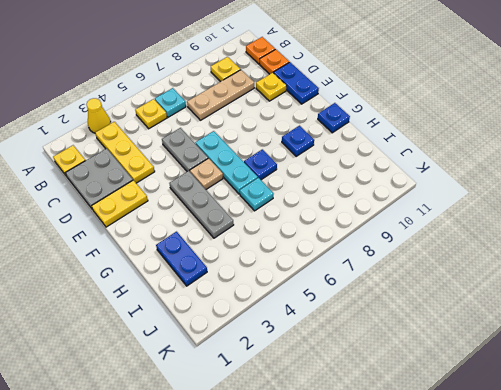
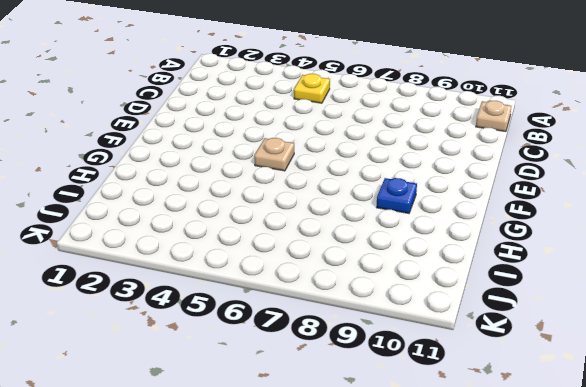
tan 1x1 plate [476,101,512,132] -> orange 1x1 plate [246,37,275,64]
none -> yellow 1x1 cone [86,98,111,133]
none -> yellow 1x1 plate [53,145,85,175]
none -> yellow 1x3 plate [95,122,155,183]

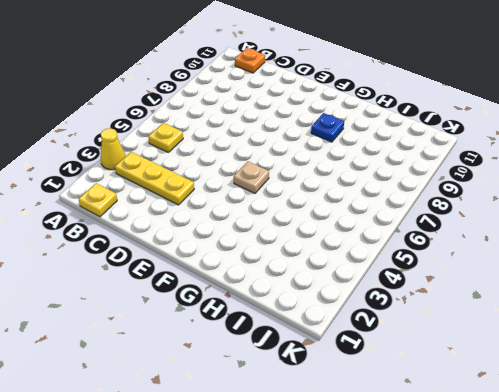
none -> cyan 1x1 plate [155,88,186,117]
none -> yellow 1x1 plate [211,57,240,82]
none -> grey 2x2 plate [66,148,133,210]

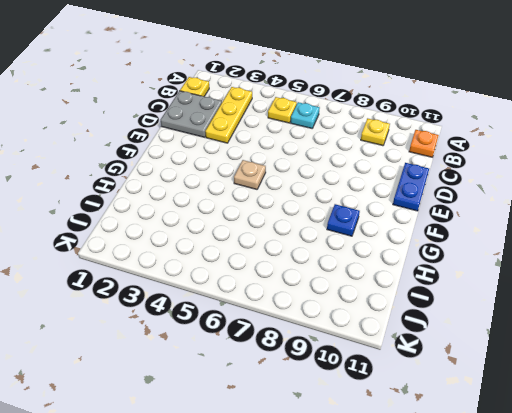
none -> yellow 1x1 cone [86,98,111,133]
none -> tan 1x3 plate [187,70,254,120]
none -> orange 1x1 plate [259,49,289,74]

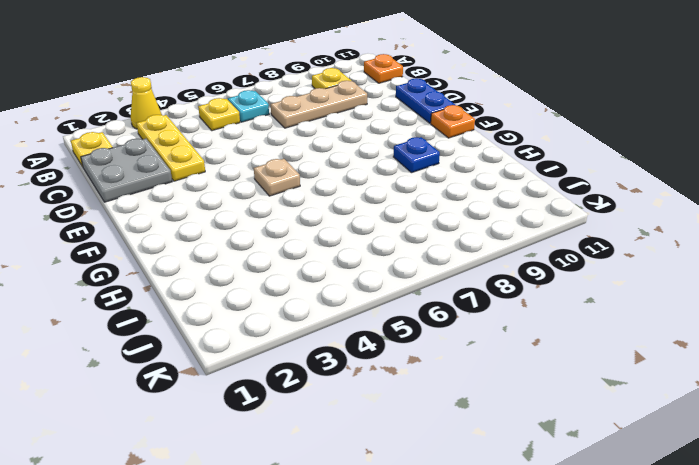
orange 1x1 plate [431,105,475,138] -> orange 1x1 plate moved to [259,49,289,74]
none -> grey 1x2 plate [162,128,208,171]
none -> yellow 1x1 plate [256,73,287,101]
none -> yellow 1x2 plate [92,180,148,227]

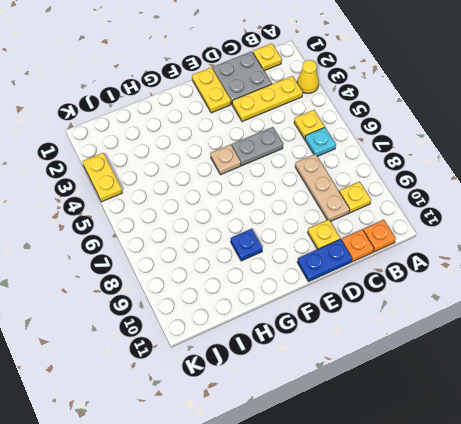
yellow 1x2 plate [83,153,122,202] -> none
none -> cyan 1x3 plate [195,131,258,194]
none -> grey 1x3 plate [169,171,234,238]
none -> blue 1x1 plate [244,149,277,180]

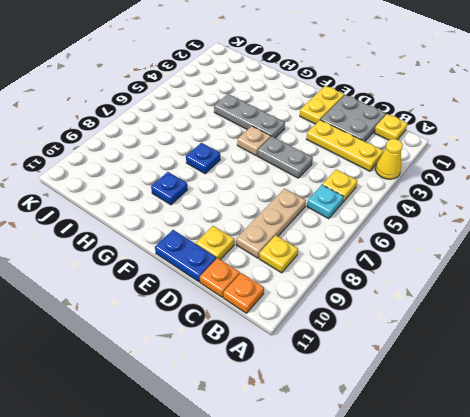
none -> cyan 1x3 plate [195,131,258,194]
none -> blue 1x1 plate [318,103,350,133]
none -> blue 1x2 plate [156,232,207,286]

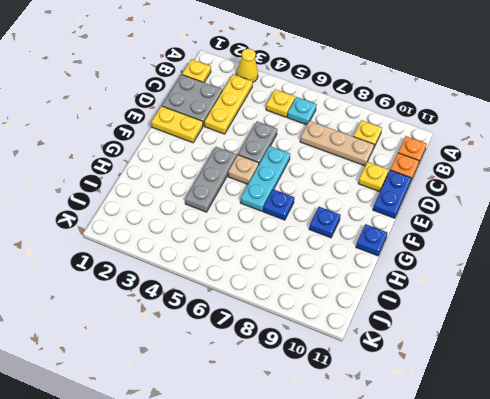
none -> blue 1x2 plate [156,232,207,286]
none -> cyan 1x1 plate [240,178,273,211]

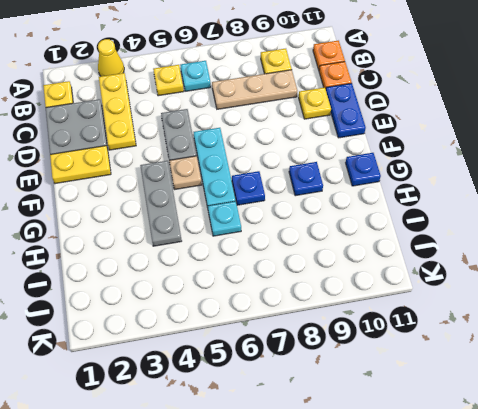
none -> blue 1x2 plate [156,232,207,286]

